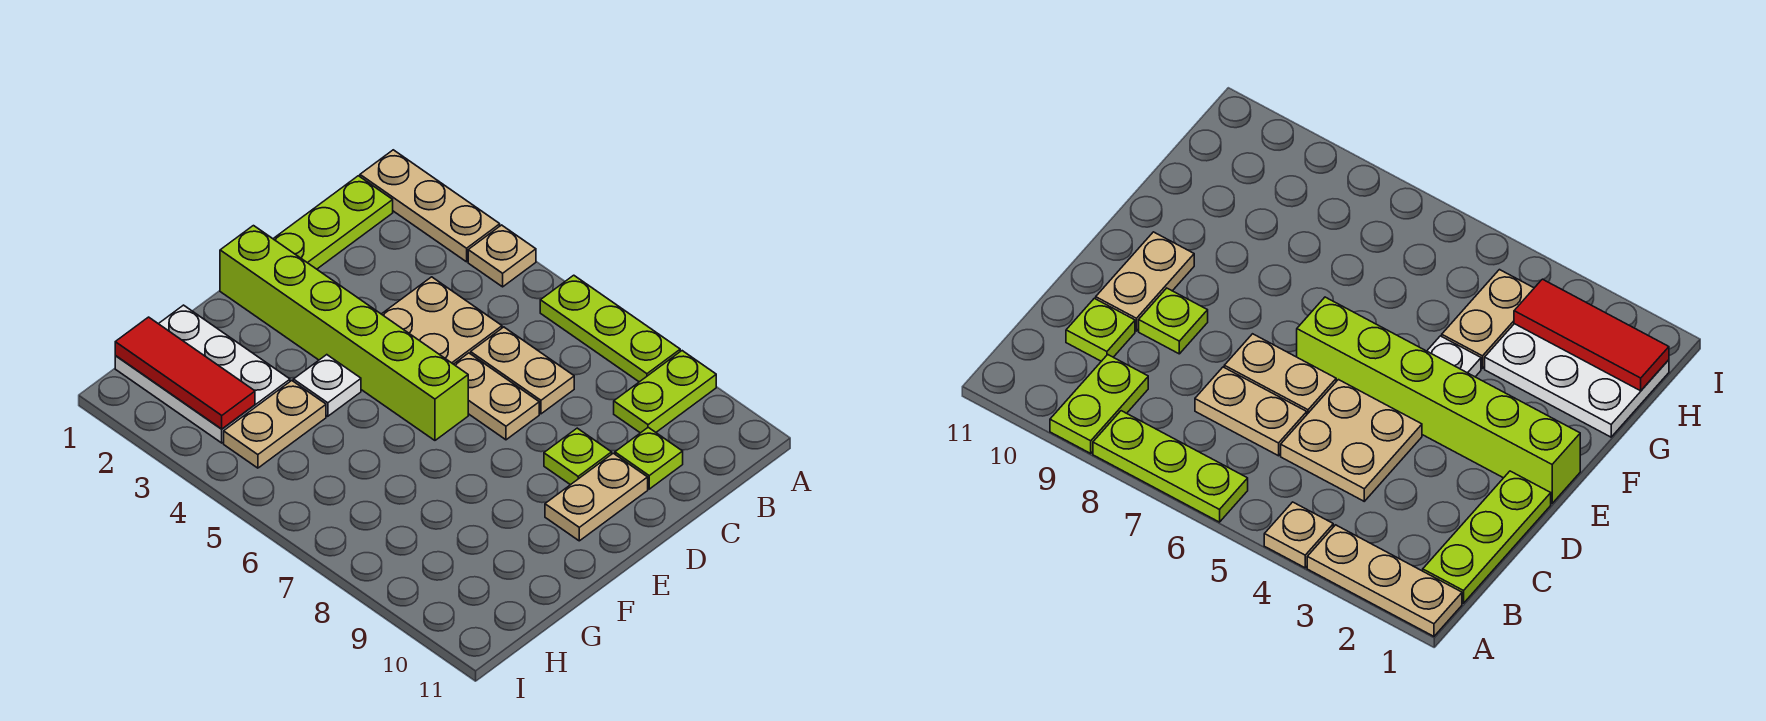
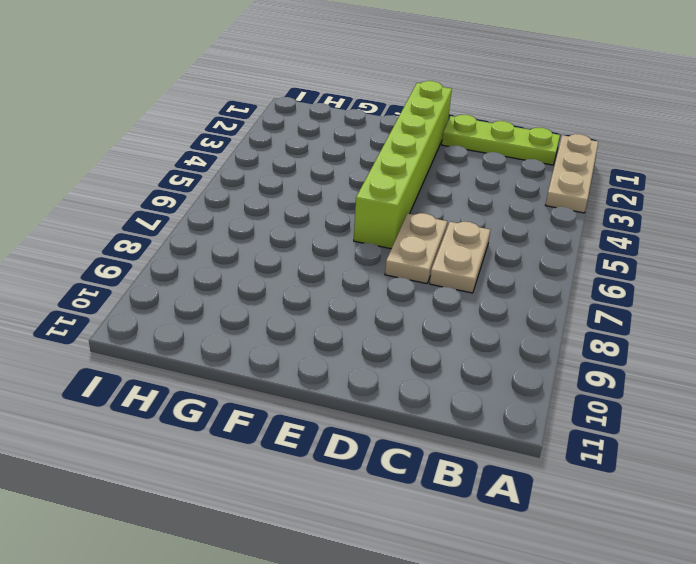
none -> tan 1x1 plate [468,225,536,287]
none -> lime 1x3 plate [540,275,680,382]
none -> lime 1x2 plate [614,351,716,433]

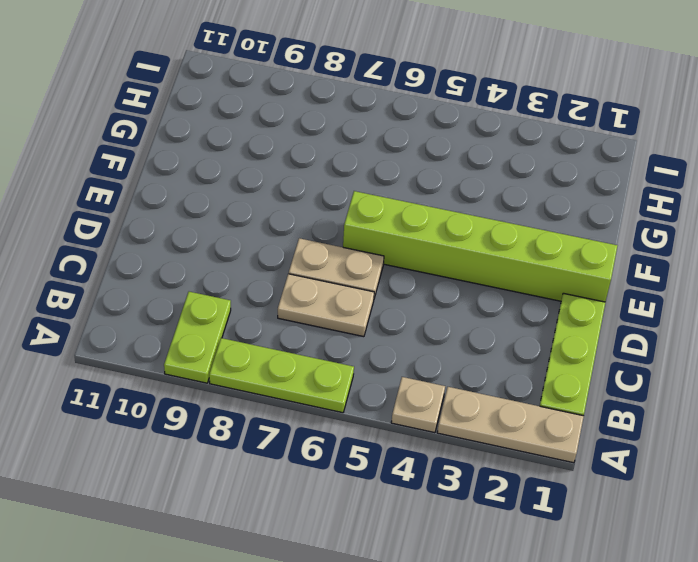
none -> tan 2x2 plate [382,277,502,364]
none -> lime 1x1 plate [615,427,683,489]
none -> lime 1x1 plate [544,428,612,485]

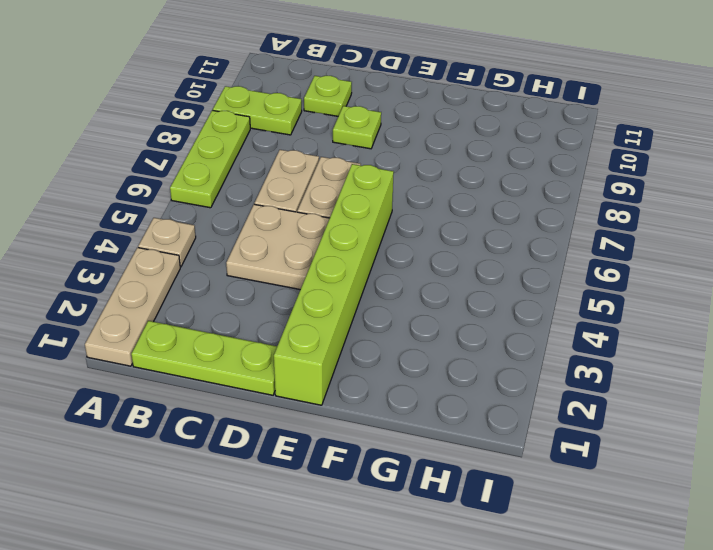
none -> tan 1x2 plate [545,453,648,541]
none -> white 1x1 plate [293,355,361,416]
none -> white 2x3 plate [115,305,290,443]

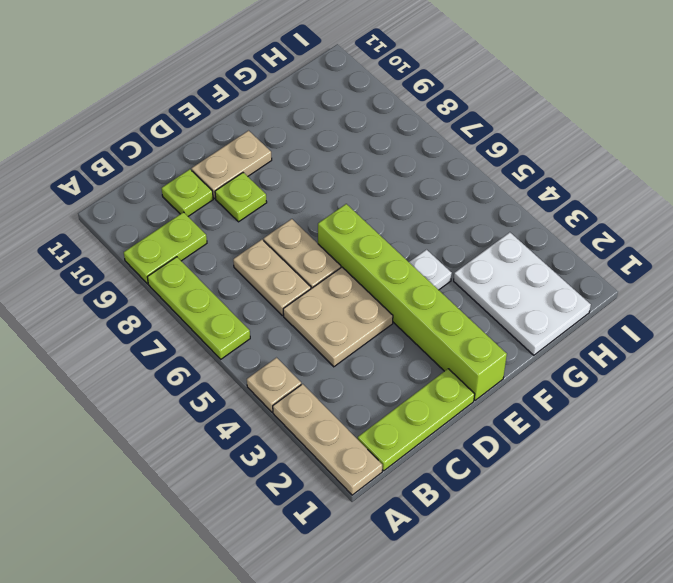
none -> tan 1x2 plate [224,381,326,468]
none -> red 1x3 tile [115,317,255,429]

